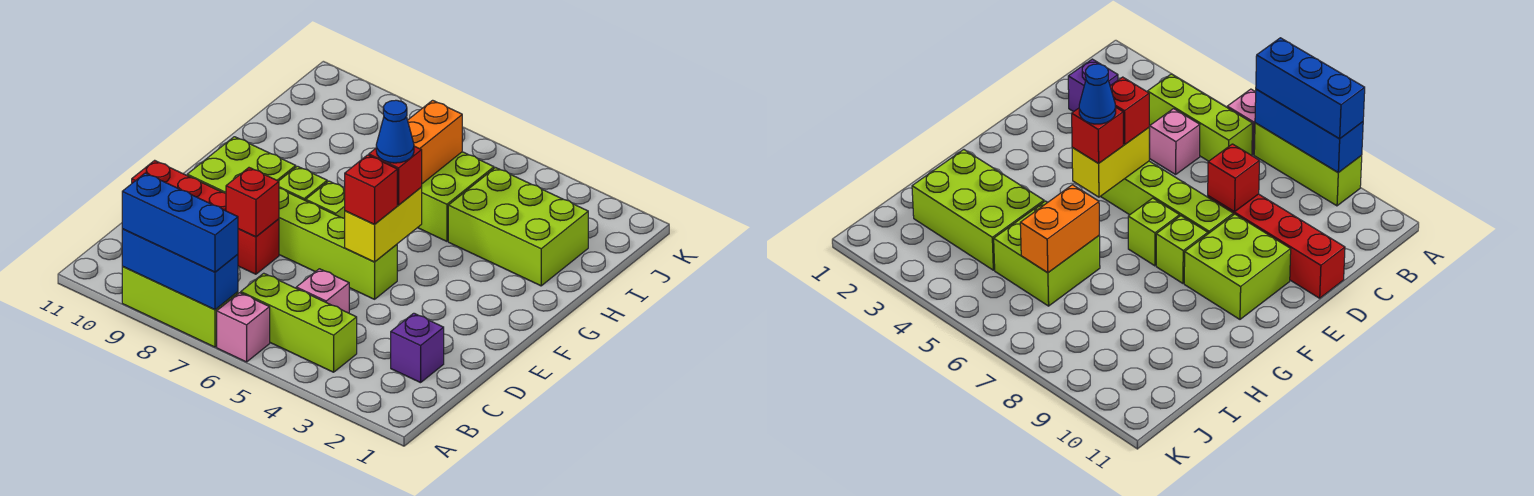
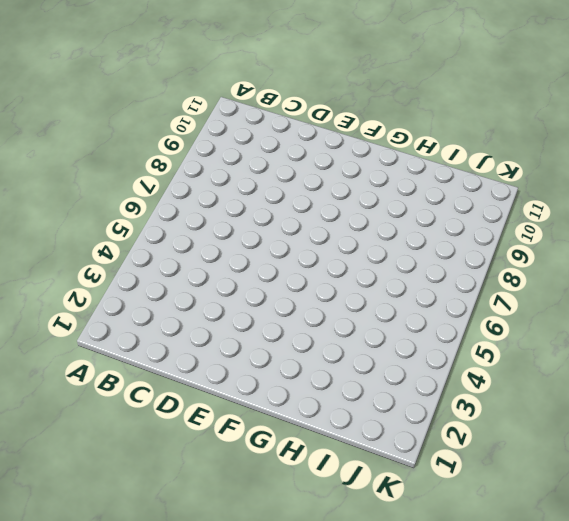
none -> pink 1x1 brick [217,293,270,362]
none -> lime 1x3 brick [122,267,238,347]
none -> lime 1x3 brick [241,273,357,372]

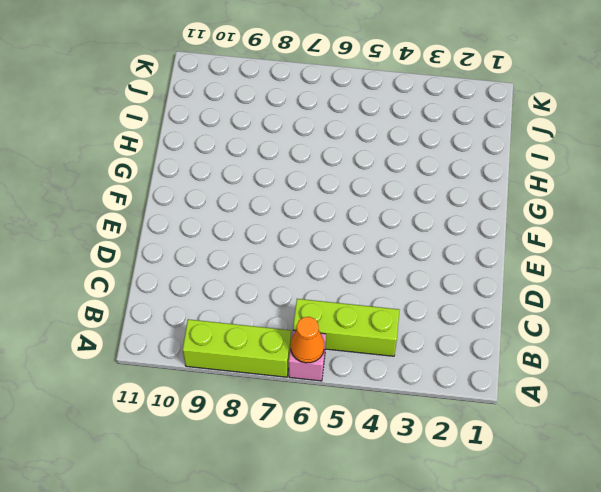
orange 1x1 cone [291,317,324,363] -> none
none -> purple 1x1 brick [391,313,444,383]
none -> pink 1x1 brick [296,269,349,313]
none -> red 1x4 brick [132,160,279,274]

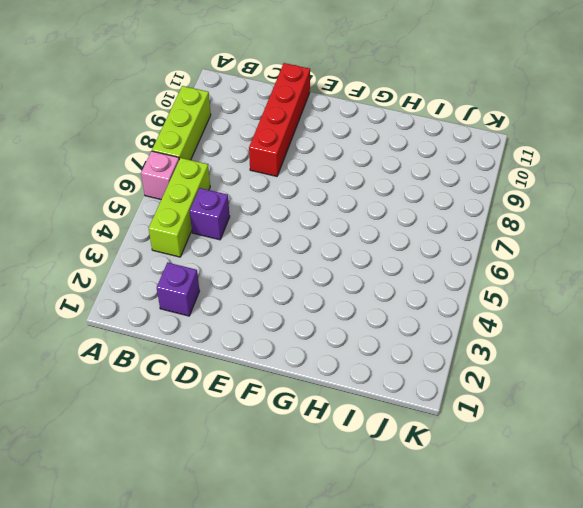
purple 1x1 brick [190,188,230,240] -> pink 1x1 brick [296,269,349,313]
none -> lime 1x4 brick [279,188,397,299]
none -> lime 2x2 brick [187,137,296,193]
none -> lime 1x1 brick [306,181,345,218]

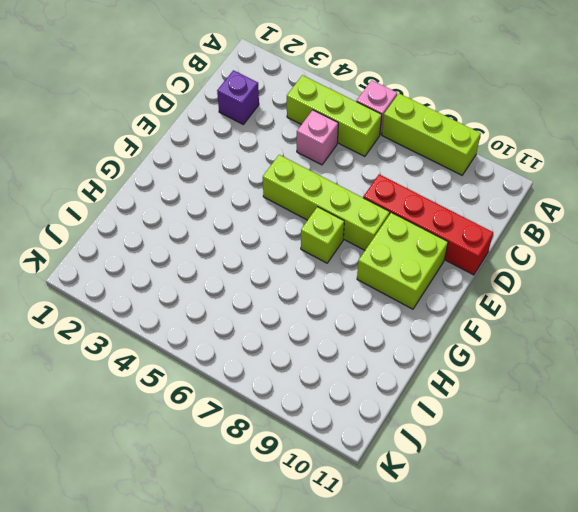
none -> lime 1x1 brick [279,166,327,201]
none -> lime 2x3 brick [448,168,588,286]
none -> lime 2x2 brick [418,152,494,241]

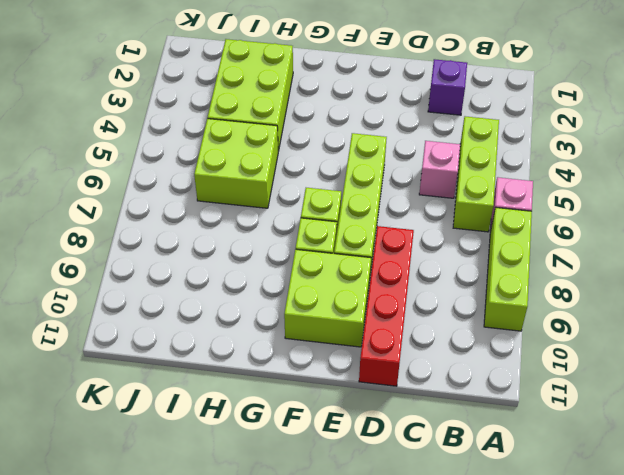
none -> blue 1x3 brick [122,229,238,310]
none -> red 1x1 brick [226,168,279,237]
none -> yellow 1x2 brick [345,187,422,262]

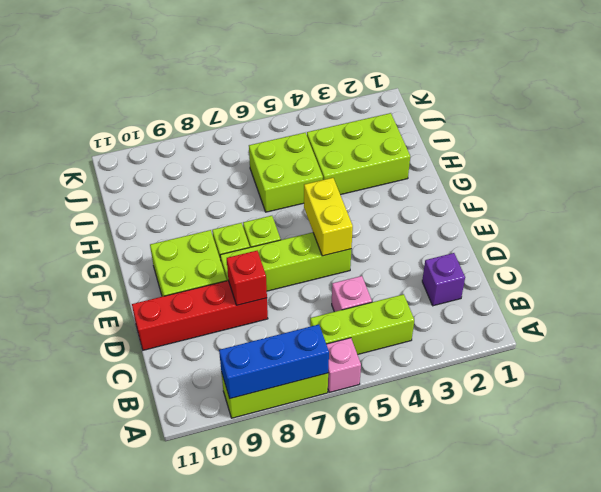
none -> orange 1x2 brick [408,100,462,184]
none -> blue 1x3 brick [122,173,238,272]
none -> red 1x1 brick [345,155,397,225]

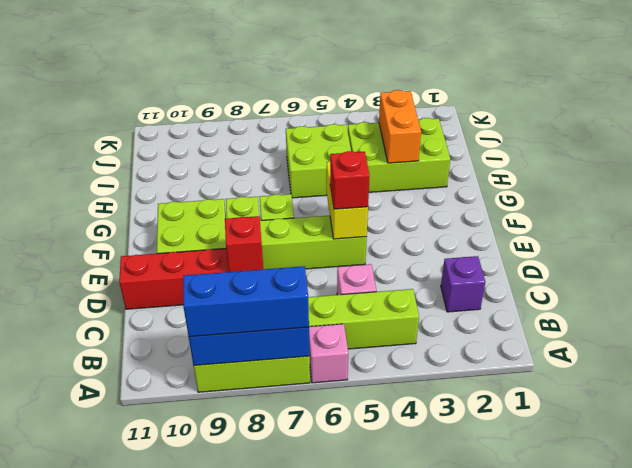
orange 1x2 brick [379,90,421,163] -> orange 1x2 brick moved to [408,100,462,184]
none -> red 1x1 brick [369,146,422,205]
none -> blue 1x1 cone [376,100,414,163]

